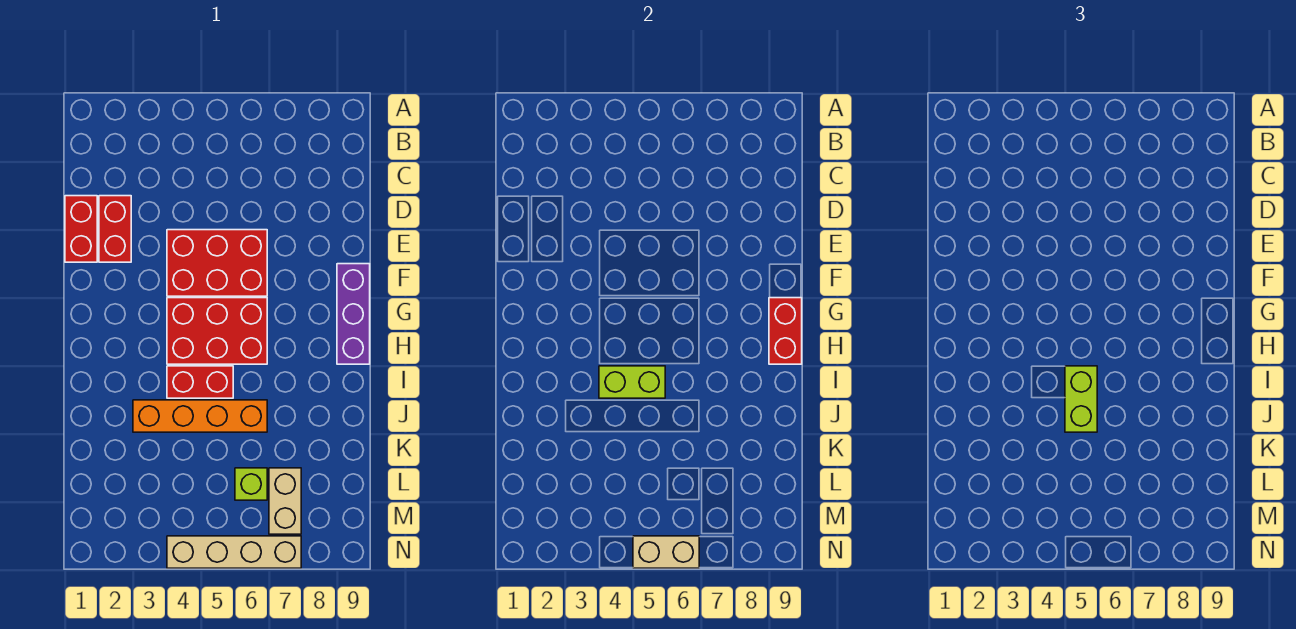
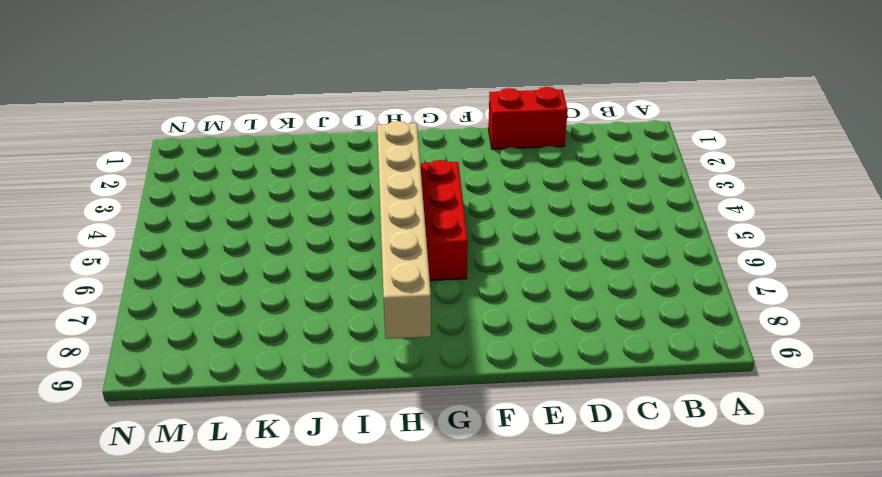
tan 1x6 brick [377,121,431,339] -> red 1x2 brick [769,298,802,364]
none -> red 1x2 brick [99,196,131,262]
none -> red 2x3 brick [167,230,267,296]
none -> purple 1x3 brick [337,264,370,364]

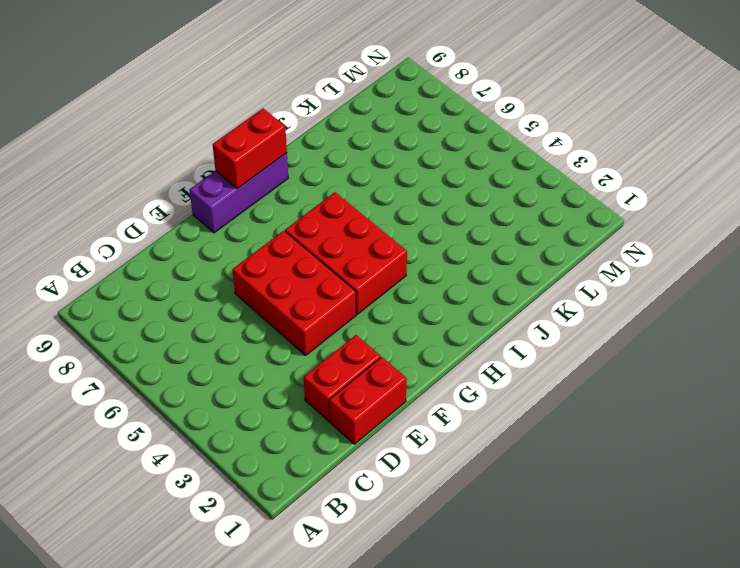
none -> red 1x2 brick [167,366,233,398]
none -> orange 1x4 brick [133,400,267,432]
none -> lime 1x1 brick [235,468,267,500]

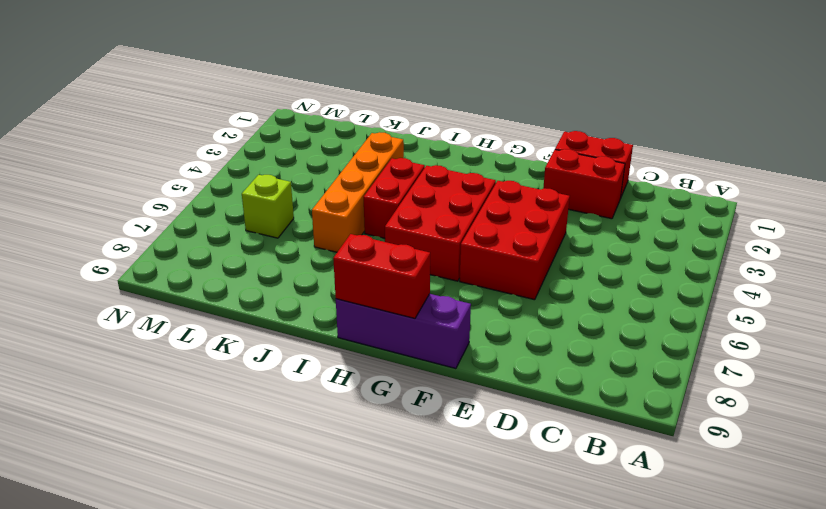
none -> tan 1x2 brick [269,468,301,534]
none -> tan 1x4 brick [167,536,301,568]
none -> lime 1x2 brick [599,366,665,398]

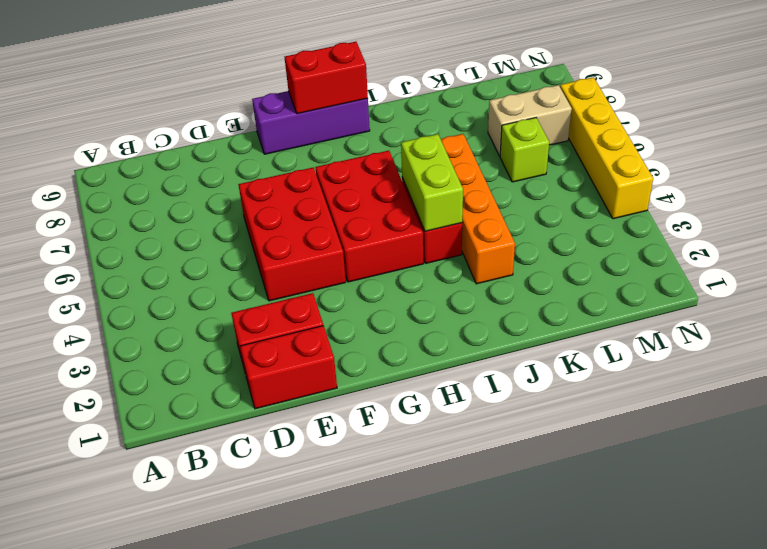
yellow 1x4 brick [560,77,653,219] -> tan 1x4 brick [167,536,301,568]
none -> tan 1x2 brick [633,536,699,568]
none -> lime 1x2 brick [1065,366,1097,432]

